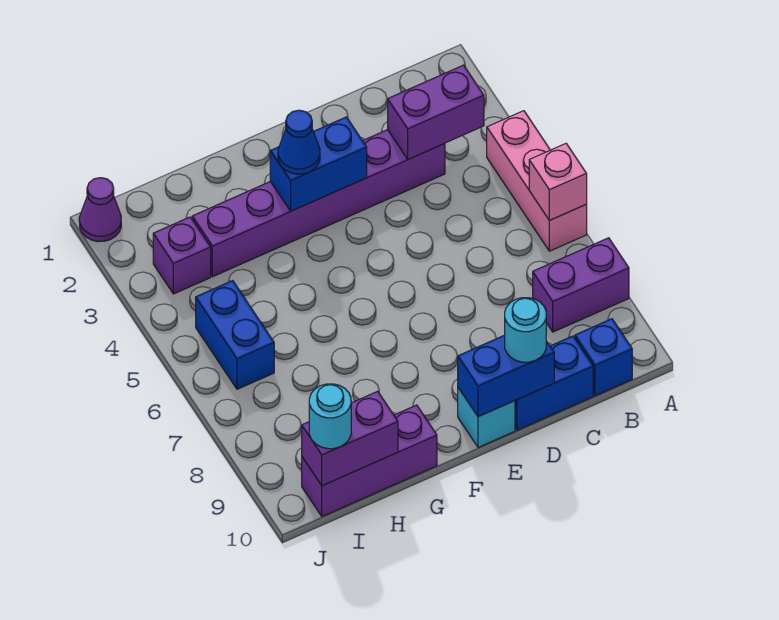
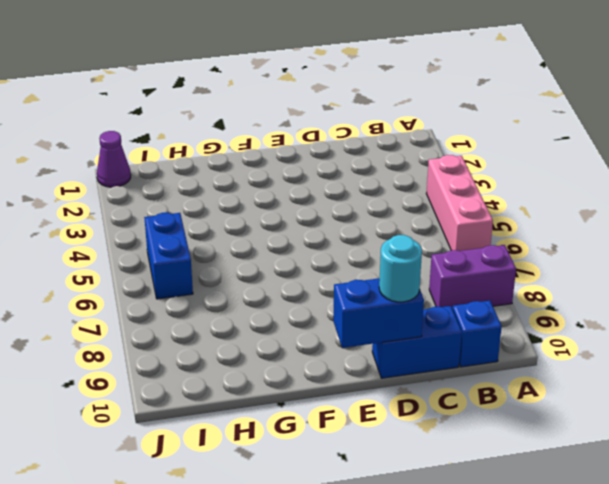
none -> purple 1x6 brick [192,130,445,277]
none -> cyan 1x1 brick [458,388,515,447]
none -> purple 1x3 brick [302,405,437,516]

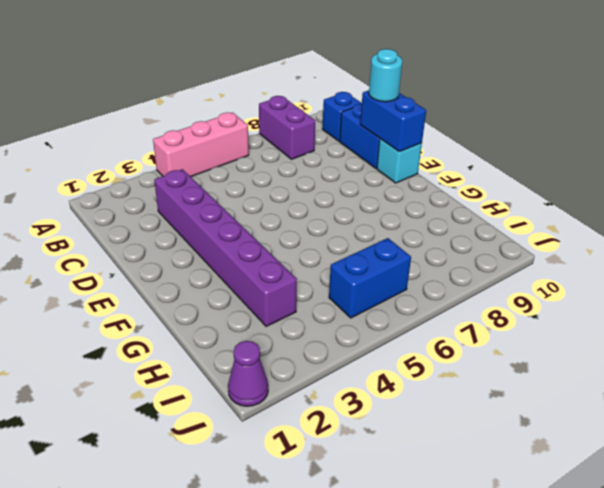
none -> purple 1x3 brick [302,405,437,516]
none -> purple 1x1 brick [153,217,211,294]
none -> pink 1x1 brick [529,144,587,220]

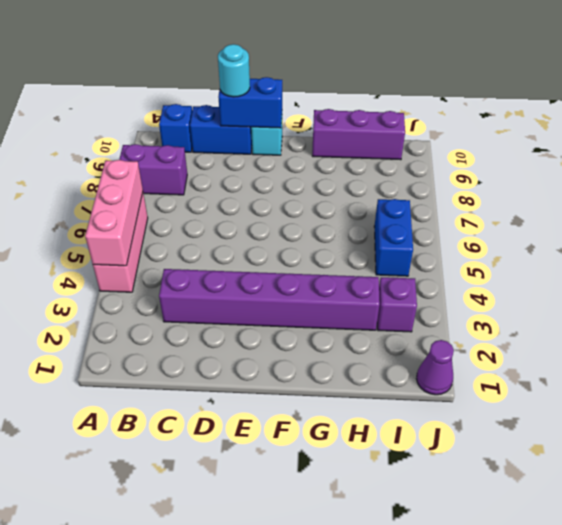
pink 1x3 brick [85,160,143,266] -> pink 1x1 brick [529,144,587,220]
none -> purple 1x2 brick [388,65,484,159]
none -> blue 1x2 brick [270,117,367,211]
none -> purple 1x2 brick [302,391,398,486]

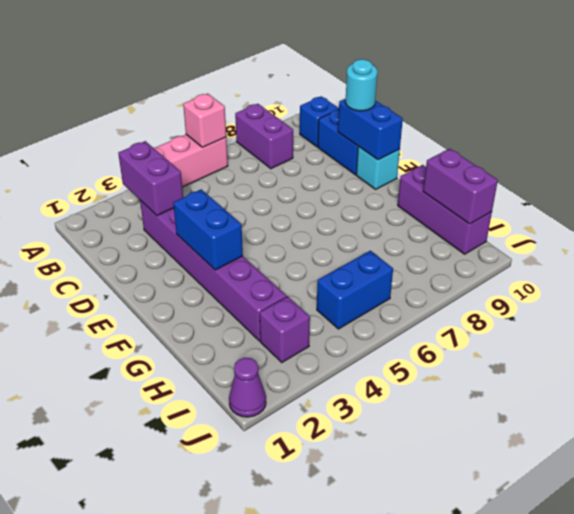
none -> blue 1x1 cone [278,110,320,174]
none -> cyan 1x1 round brick [309,384,351,449]

